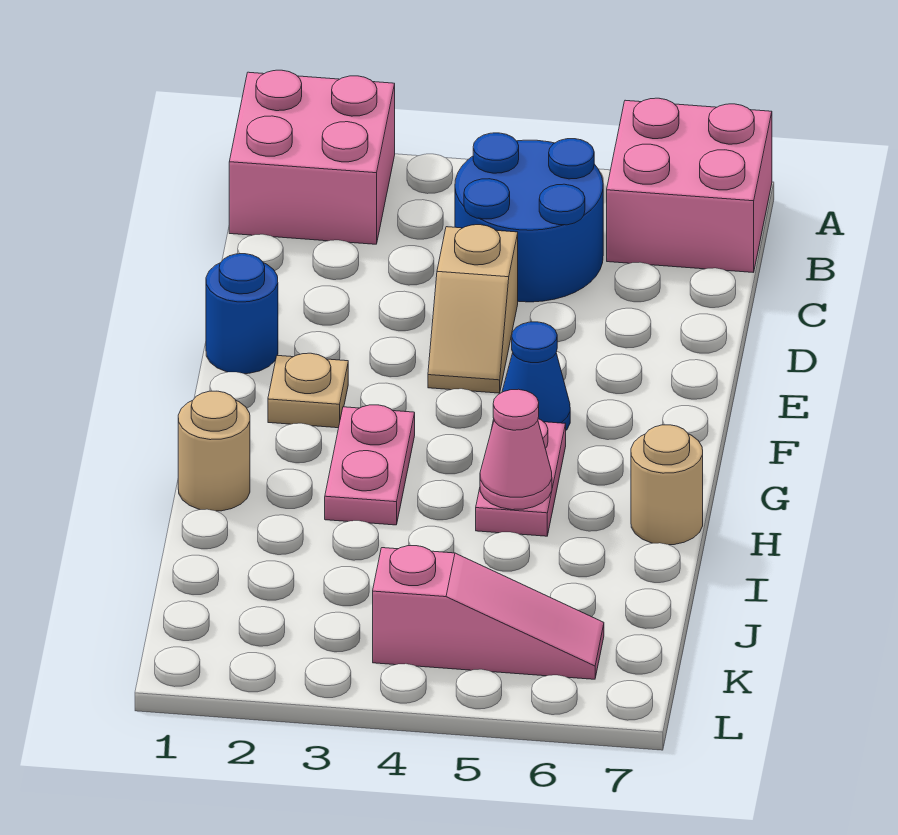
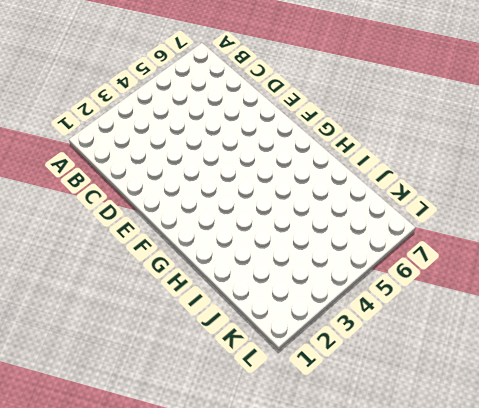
none -> pink 2x2 brick [229,70,395,244]
none -> pink 2x2 brick [607,98,772,273]
none -> blue 2x2 round brick [455,133,603,302]

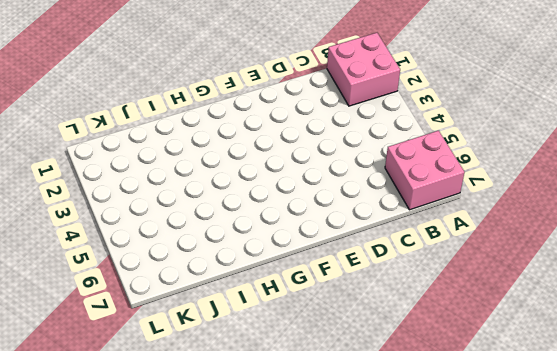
none -> blue 2x2 round brick [455,133,603,302]
none -> tan 1x2 slope [428,225,518,393]
none -> blue 1x1 round brick [206,254,278,374]

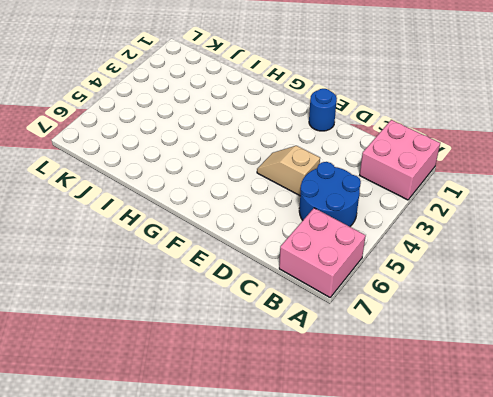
none -> tan 1x1 plate [268,353,348,428]
none -> blue 1x1 cone [502,322,570,430]
none -> pink 1x2 plate [325,405,415,525]

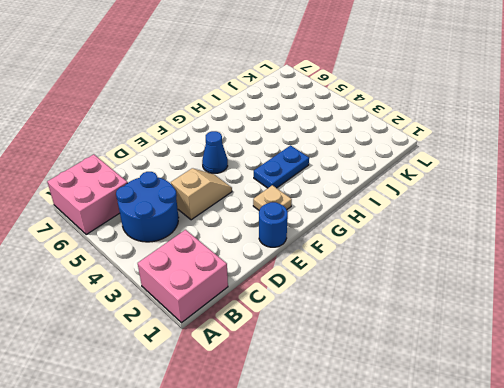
blue 1x2 plate [254,145,309,188] -> pink 1x2 plate [325,405,415,525]
none -> pink 1x2 plate [476,419,566,536]
none -> tan 1x1 round brick [178,391,250,511]
none -> tan 1x1 round brick [631,425,703,545]

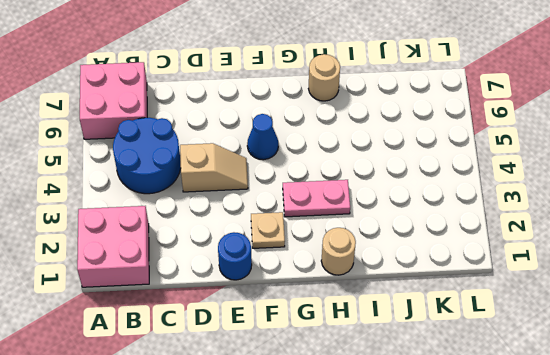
none -> pink 1x2 plate [476,419,566,536]
none -> pink 1x3 slope [373,546,604,679]
none -> pink 1x1 cone [480,389,552,510]

